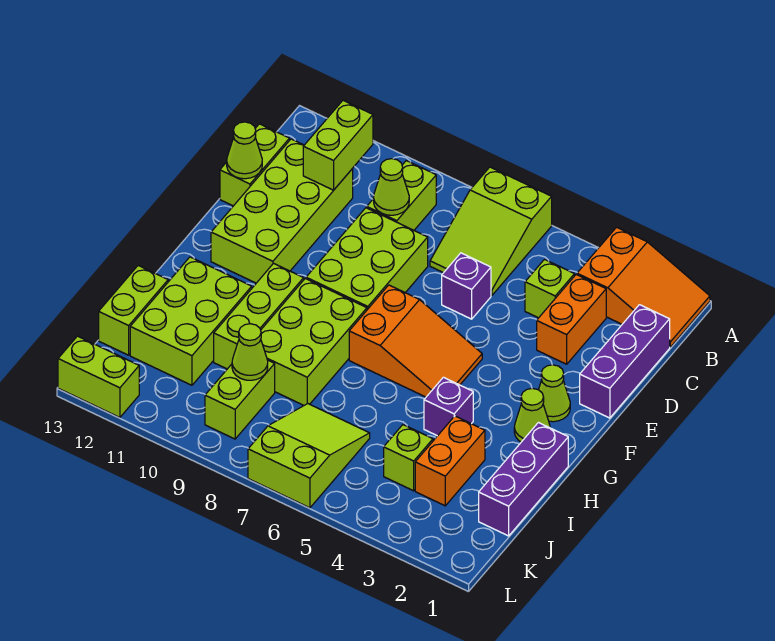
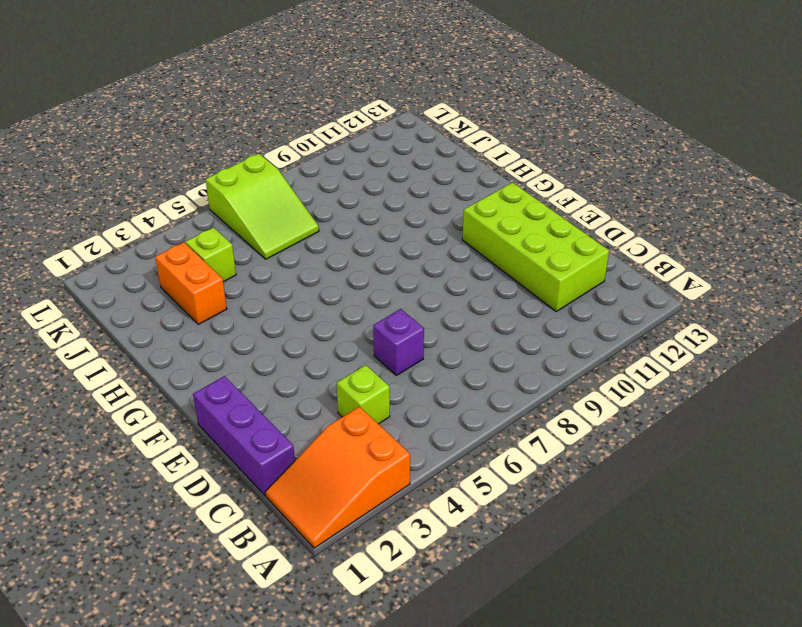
none -> lime 2x3 slope [430,167,552,296]
none -> lime 1x2 brick [367,161,436,230]
none -> orange 1x2 brick [537,275,606,364]

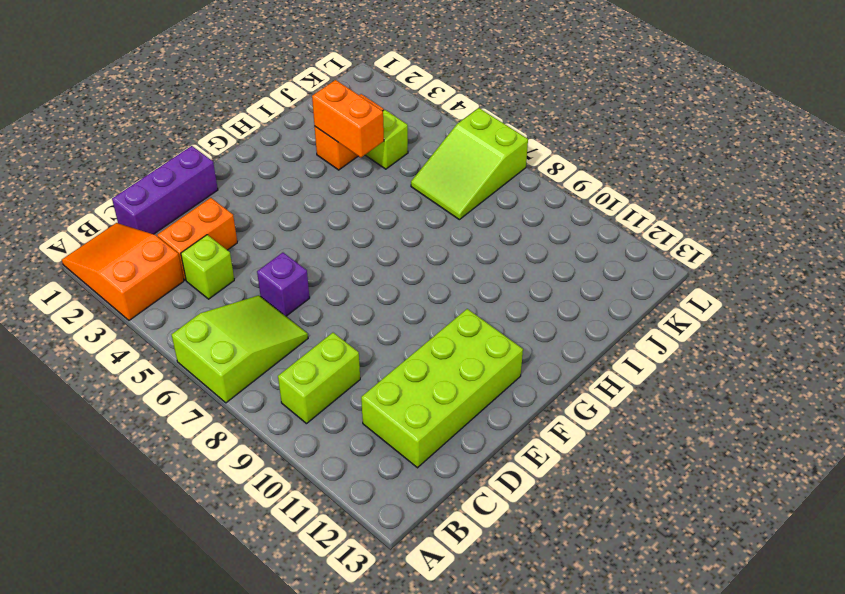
orange 1x2 brick [312,80,384,158] -> none
none -> lime 1x2 brick [220,124,289,206]
none -> lime 2x3 brick [306,208,428,310]
none -> lime 1x1 cone [539,365,570,422]

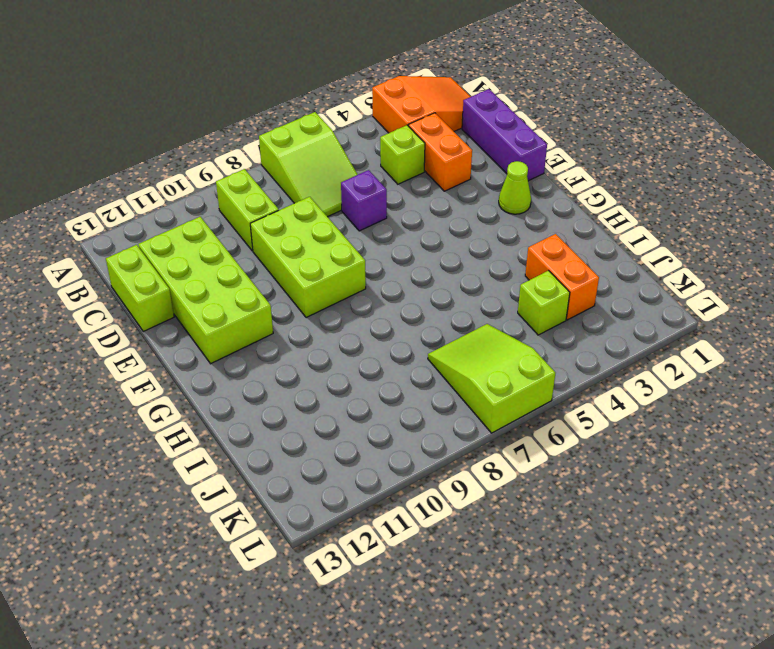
none -> orange 2x3 slope [349,285,482,397]
none -> lime 1x1 cone [514,388,550,442]
none -> lime 2x3 brick [261,279,367,405]

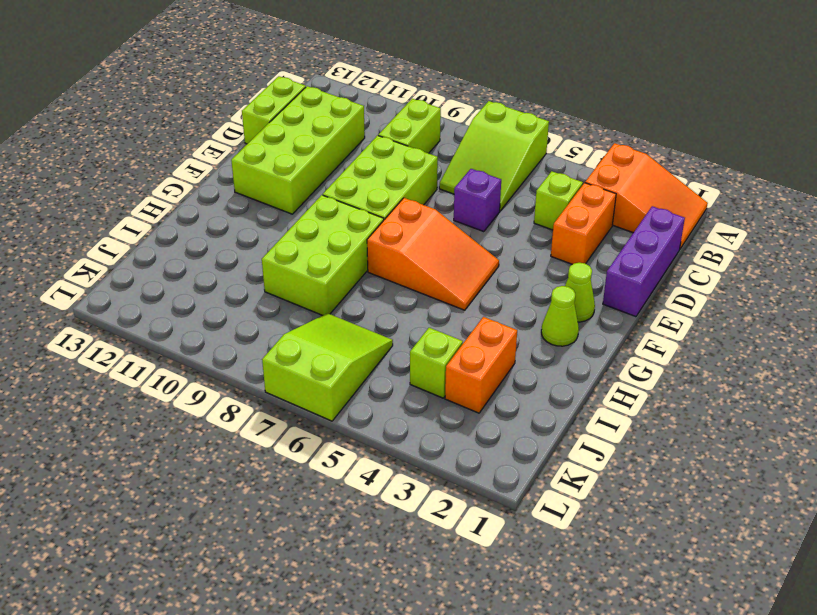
none -> lime 1x3 brick [214,263,304,369]
none -> purple 1x3 brick [479,423,568,536]
none -> purple 1x1 brick [424,377,473,436]

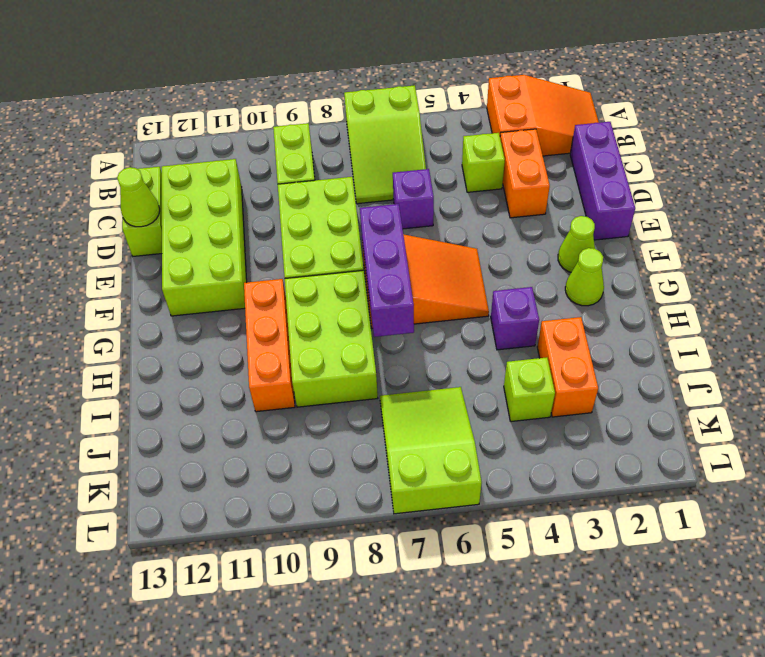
purple 1x3 brick [360,204,414,337] -> purple 1x3 brick moved to [479,423,568,536]
orange 1x3 brick [244,279,295,412] -> lime 1x3 brick [214,263,304,369]
none -> lime 2x3 brick [130,257,252,385]
none -> lime 1x2 brick [99,266,168,355]
none -> lime 1x2 brick [205,361,275,439]

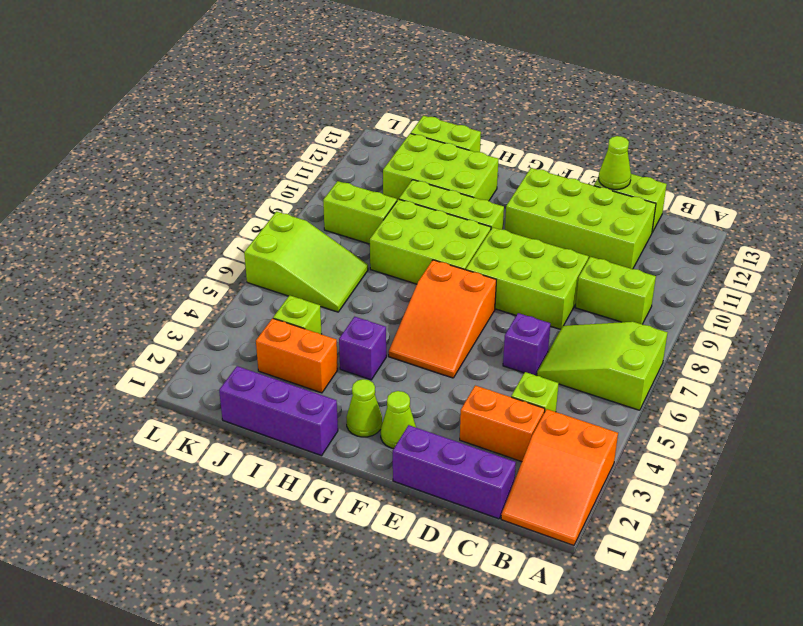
none -> lime 1x2 brick [58,336,139,417]
none -> lime 1x2 brick [303,101,373,190]
none -> lime 1x1 cone [374,159,409,215]

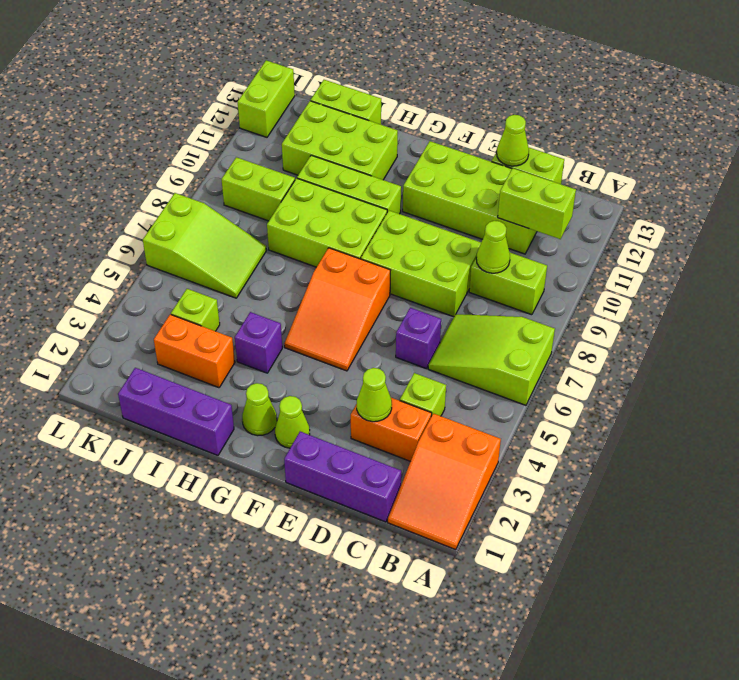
lime 1x1 cone [357,368,392,422] -> lime 1x1 cone moved to [232,324,268,380]

